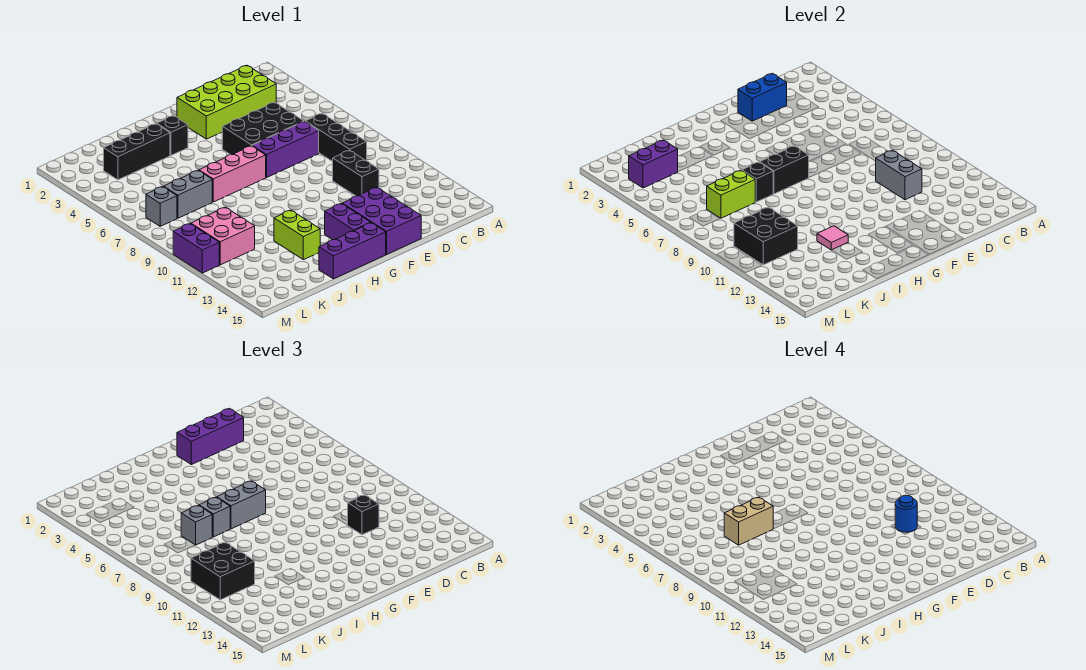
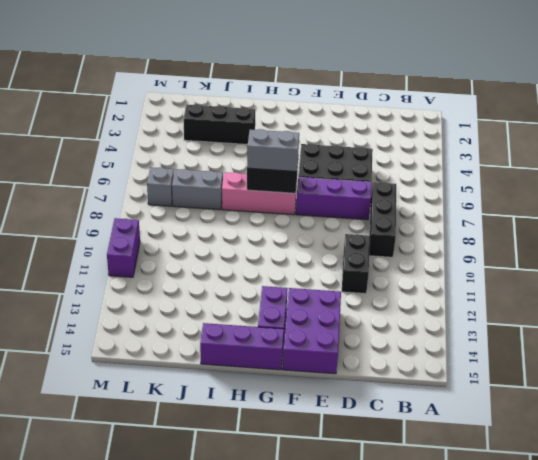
none -> lime 2x4 brick [177,65,276,139]
none -> black 1x1 brick [157,116,188,155]
none -> lime 1x2 brick [274,210,320,260]
none -> pink 2x2 brick [191,207,255,265]

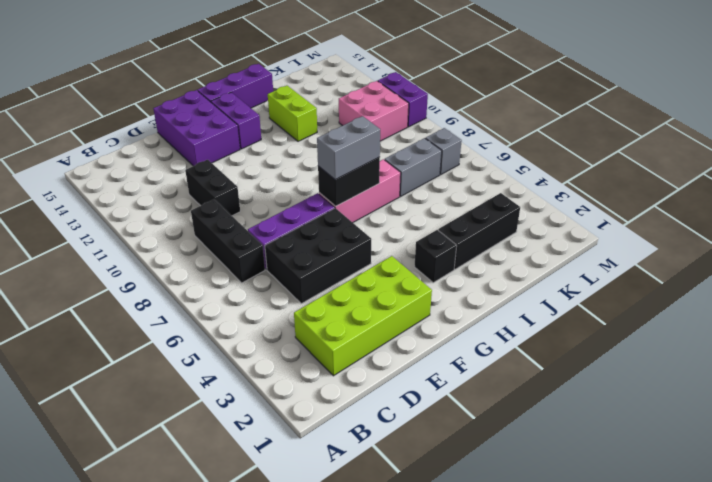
none -> blue 1x2 brick [738,73,787,121]
none -> grey 1x2 brick [876,150,922,200]
none -> black 1x1 brick [742,162,773,202]
none -> pink 1x1 tile [817,226,848,250]

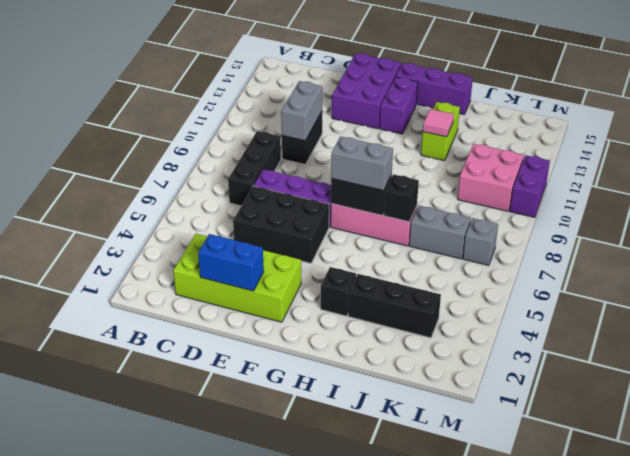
none -> lime 1x2 brick [707,170,755,218]
none -> purple 1x2 brick [629,140,678,188]
none -> black 2x2 brick [734,207,798,265]
none -> purple 1x3 brick [177,408,244,465]

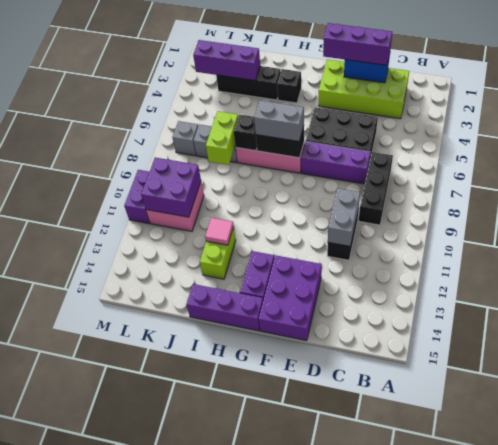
purple 1x3 brick [193,40,260,81] -> purple 1x2 brick [629,140,678,188]
lime 1x2 brick [206,111,238,165] -> lime 1x2 brick turned to [707,170,755,218]
purple 2x2 brick [141,158,201,217] -> black 2x2 brick [734,207,798,265]
none -> black 1x1 brick [348,495,379,535]
none -> grey 1x1 brick [199,497,230,537]
none -> grey 1x1 brick [181,505,212,545]
none -> black 2x2 brick [191,542,255,600]

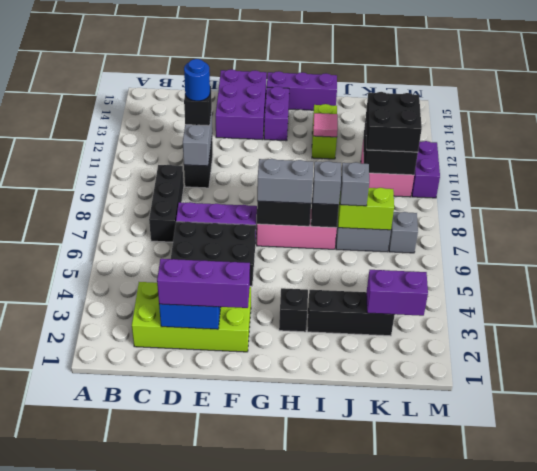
none -> tan 1x2 brick [724,497,773,545]

